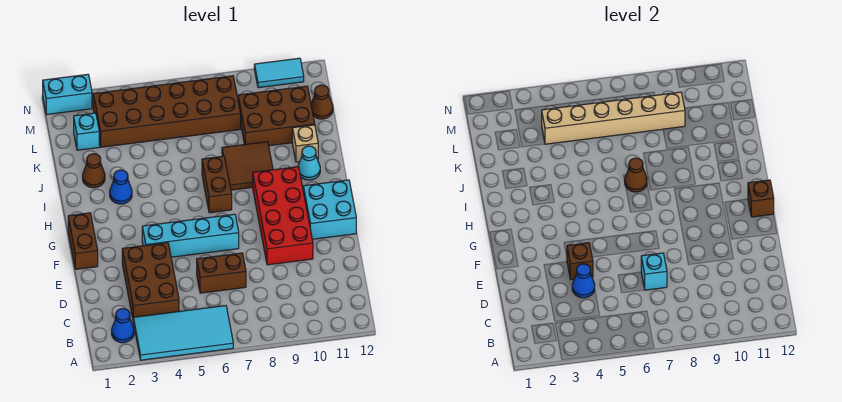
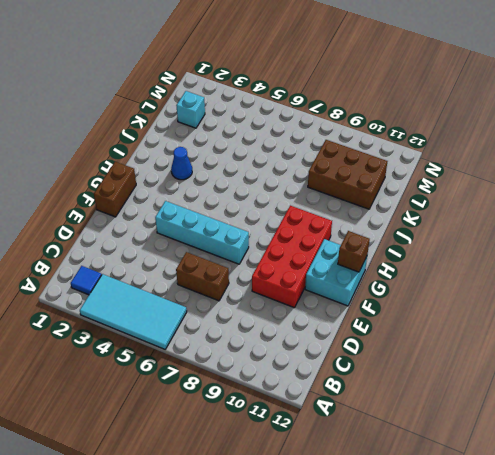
blue 1x1 tile [71,266,101,295] -> blue 1x1 cone [112,309,134,343]
none -> brown 2x3 brick [122,243,179,318]
none -> brown 1x2 brick [202,156,232,213]
none -> brown 2x2 tile [222,142,273,190]

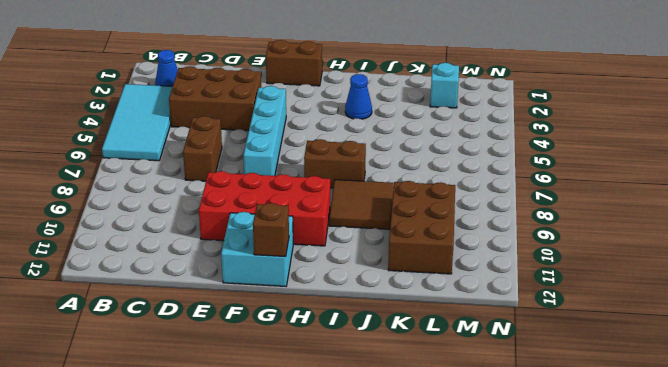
none -> cyan 1x1 cone [298,146,320,180]
none -> brown 1x1 cone [83,154,105,188]
none -> tan 1x1 brick [292,125,318,162]

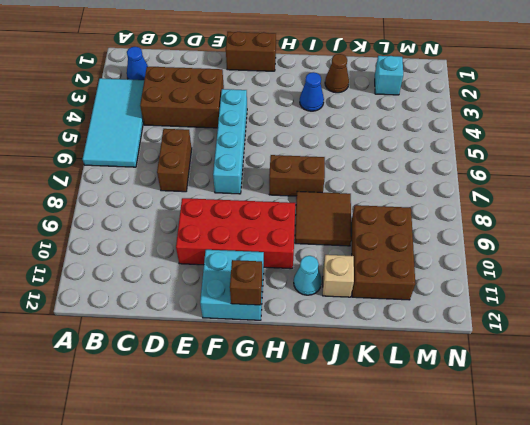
none -> brown 2x6 brick [93,76,241,147]
none -> brown 1x1 cone [311,85,333,119]
none -> cyan 1x2 brick [43,74,92,115]

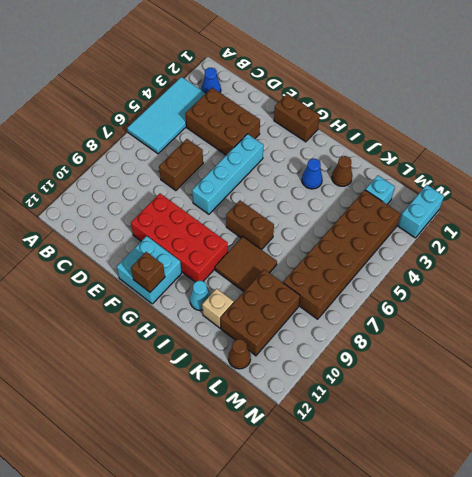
none -> cyan 1x2 tile [254,58,304,88]
none -> blue 1x1 cone [572,264,595,298]
none -> cyan 1x1 brick [641,253,667,290]

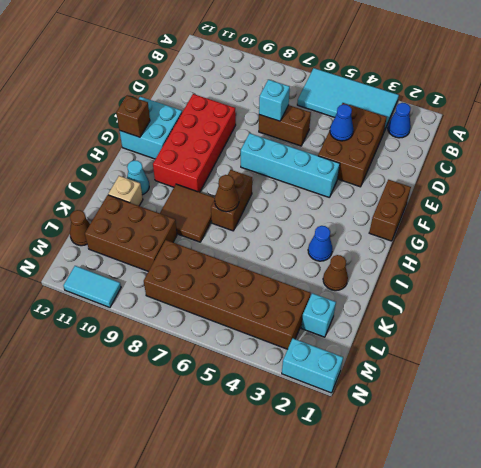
none -> brown 1x1 brick [567,243,593,280]
none -> tan 1x6 brick [542,92,685,144]

